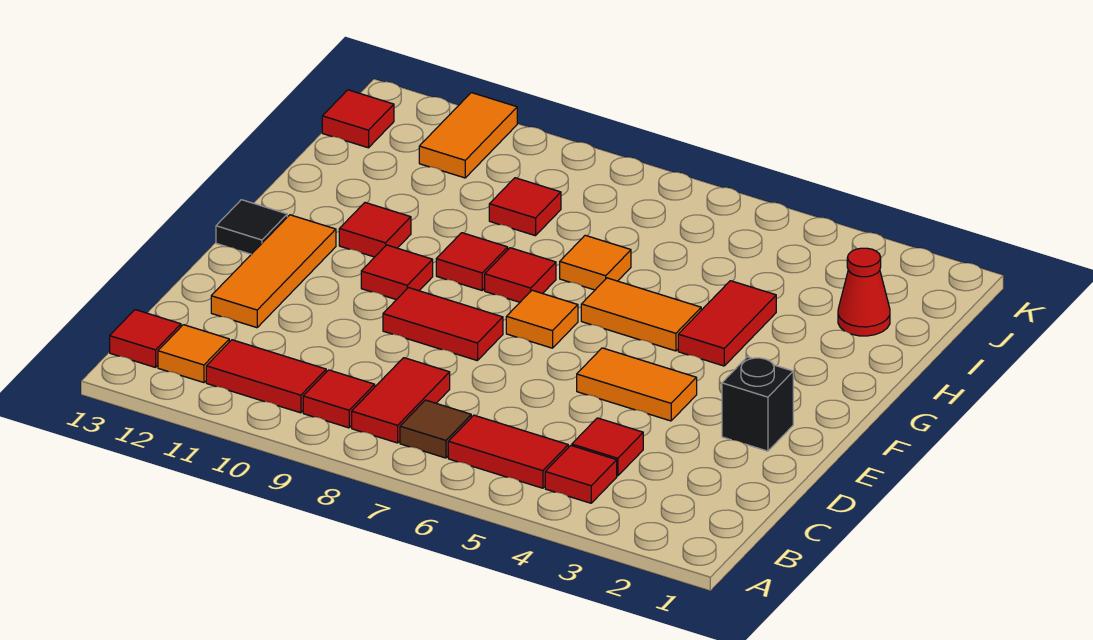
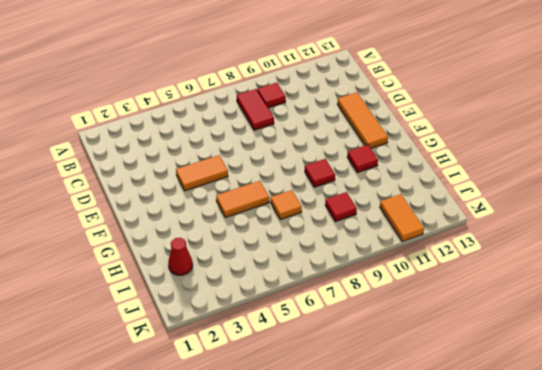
none -> red 1x1 tile [545,445,617,503]
none -> red 1x2 tile [448,415,568,488]
none -> brown 1x1 tile [400,400,471,458]

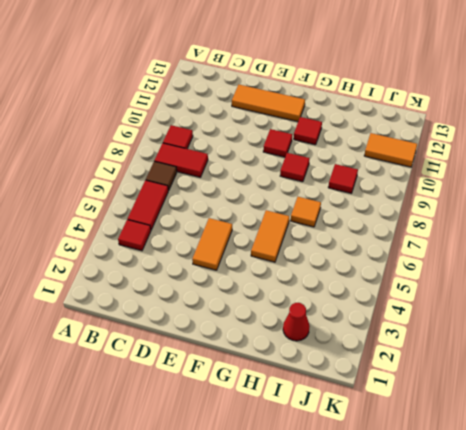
none -> red 1x2 tile [206,340,326,413]
none -> orange 1x1 tile [158,325,229,383]
none -> red 1x1 tile [110,310,181,367]

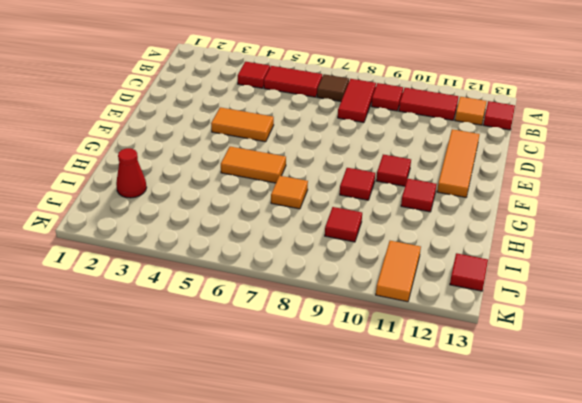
none -> red 1x1 tile [572,418,643,476]
none -> black 1x1 brick [722,357,793,451]
none -> red 1x2 tile [383,288,503,361]

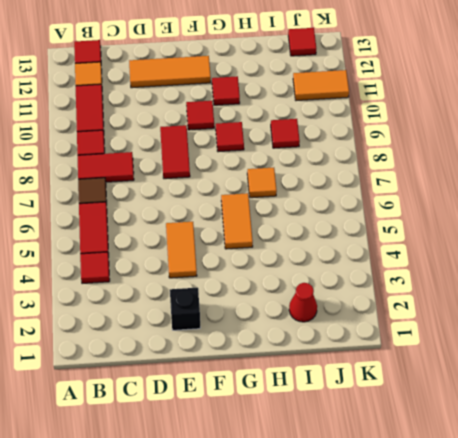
none -> red 1x1 tile [572,418,643,476]
none -> orange 1x1 tile [506,290,578,348]
none -> black 1x1 tile [216,200,287,254]

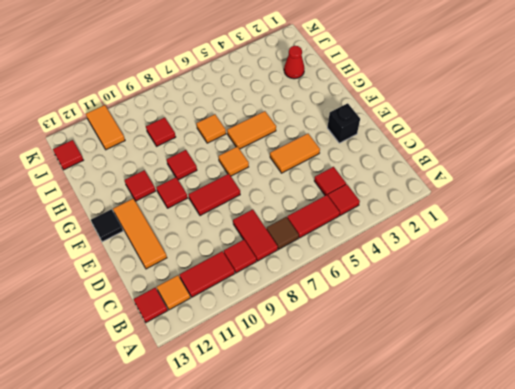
none -> red 1x2 tile [678,281,776,366]
none -> red 1x1 tile [485,248,556,302]

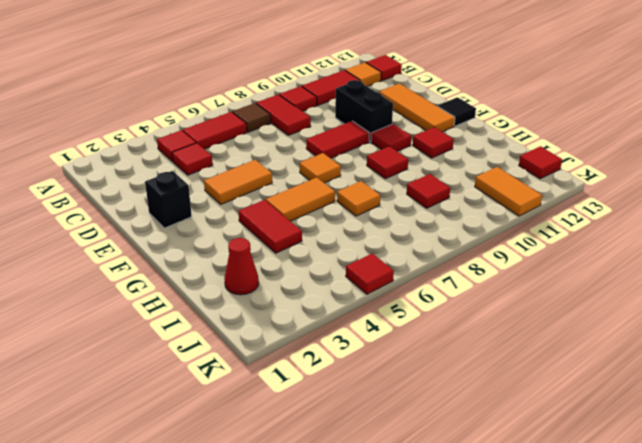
black 1x2 brick [335,80,393,142] -> none
red 1x1 tile [346,253,394,294] -> red 1x1 tile moved to [485,248,556,302]

